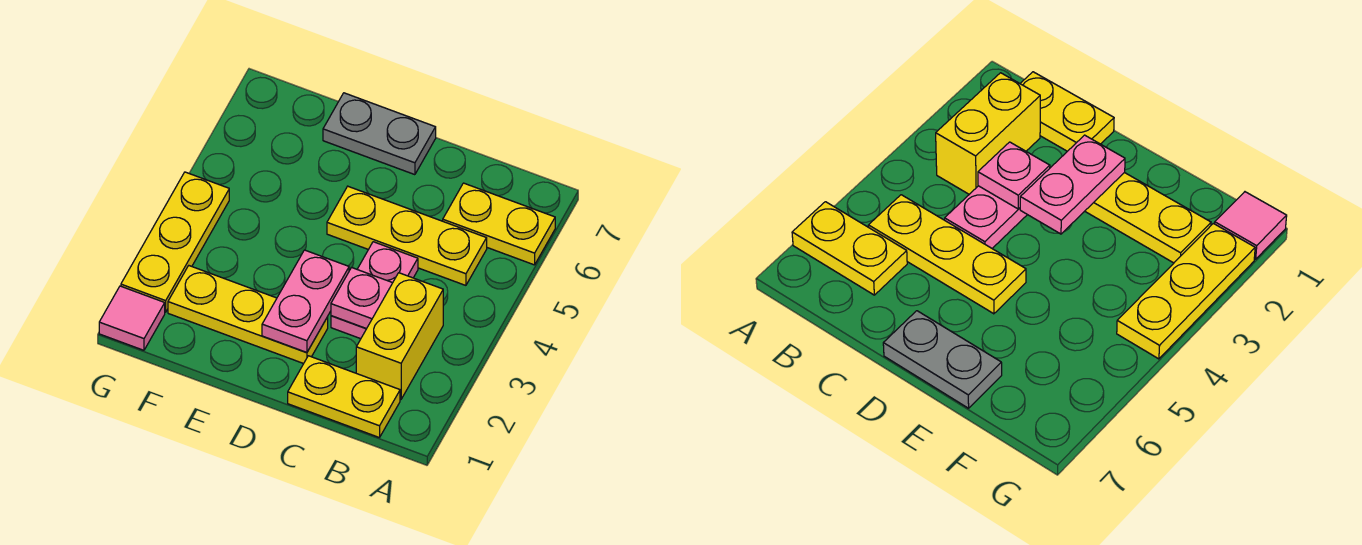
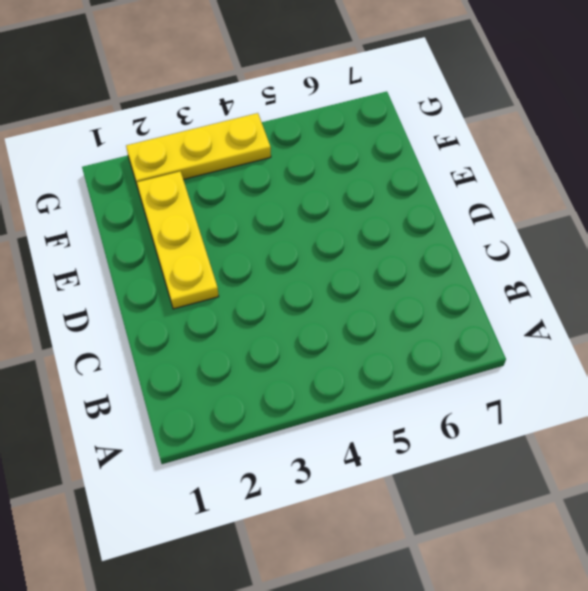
none -> yellow 1x2 plate [443,183,555,265]
none -> yellow 1x2 plate [288,356,400,438]

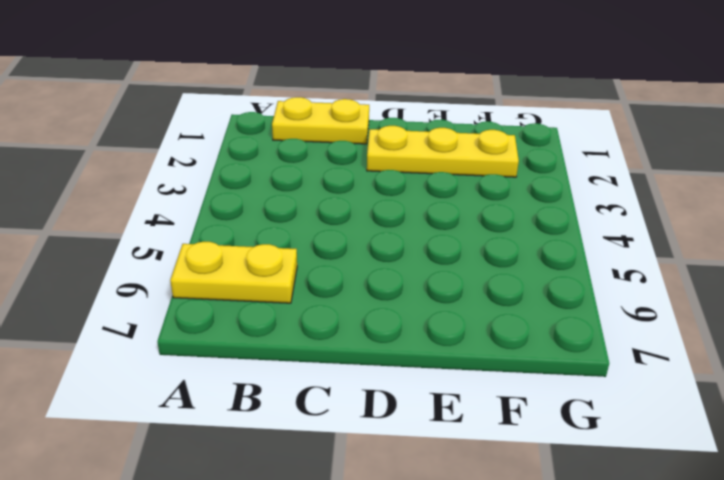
none -> yellow 1x2 brick [356,273,443,399]
none -> yellow 1x3 plate [327,186,487,285]

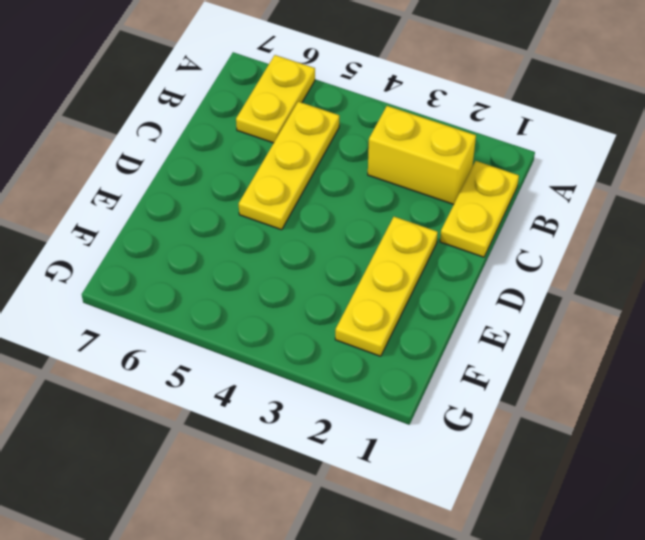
none -> pink 1x2 plate [331,242,418,339]
none -> grey 1x2 plate [323,93,436,175]

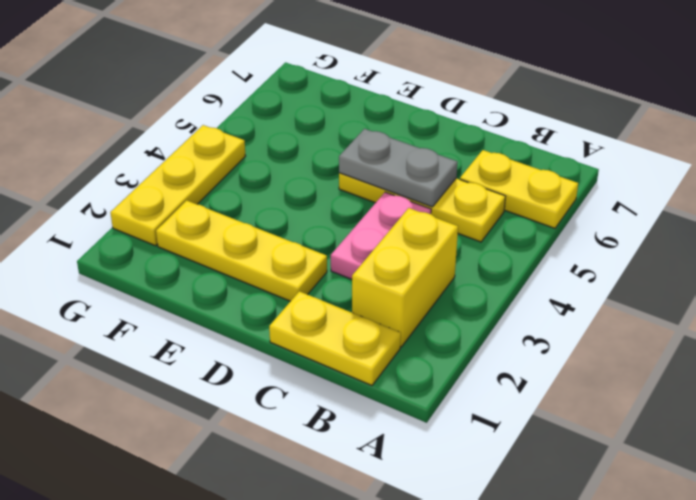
grey 1x2 plate [339,129,457,207] -> grey 1x2 plate moved to [323,93,436,175]
none -> pink 1x1 tile [99,286,165,350]
none -> pink 1x1 plate [331,268,392,329]

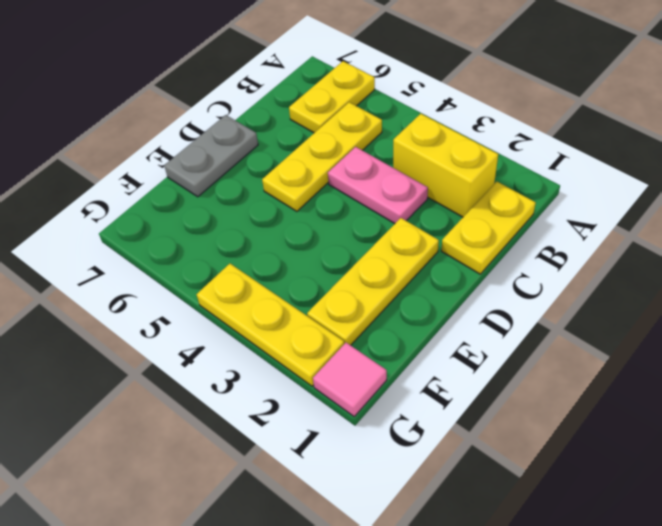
none -> pink 1x1 plate [331,268,392,329]
none -> pink 1x2 plate [262,250,349,353]

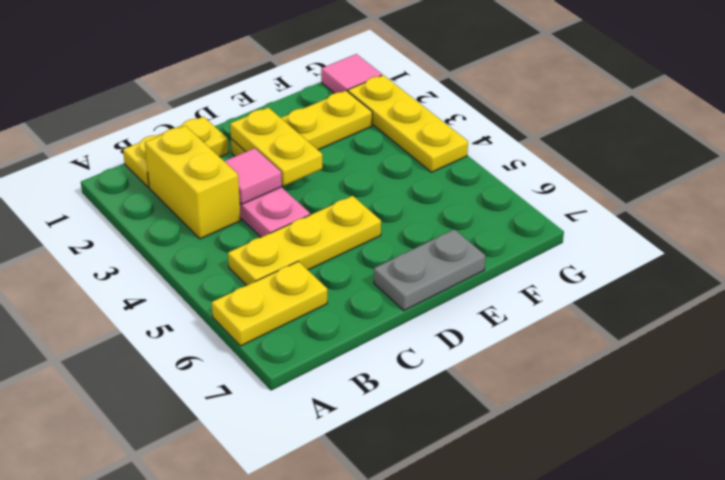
pink 1x1 tile [224,148,282,204] -> pink 1x1 plate [331,268,392,329]
yellow 1x2 plate [230,108,322,186] -> pink 1x2 plate [262,250,349,353]

